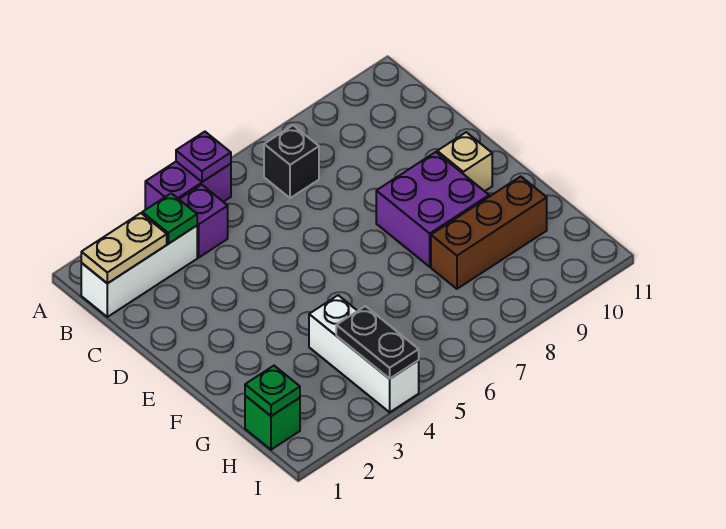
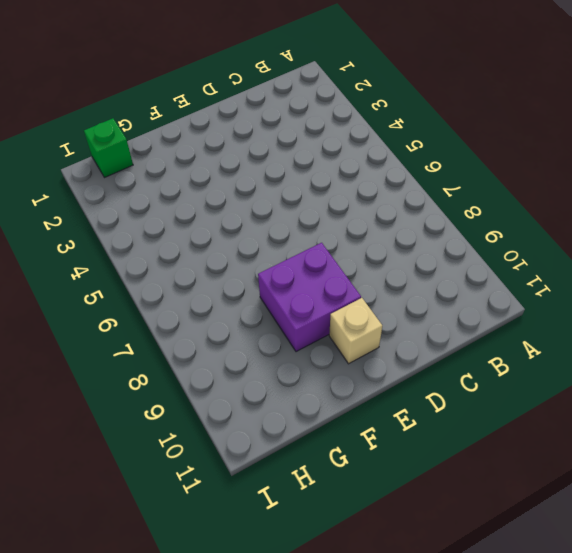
none -> purple 1x2 brick [145,162,231,210]
none -> white 1x3 brick [81,226,197,317]
none -> purple 1x1 brick [179,185,228,257]

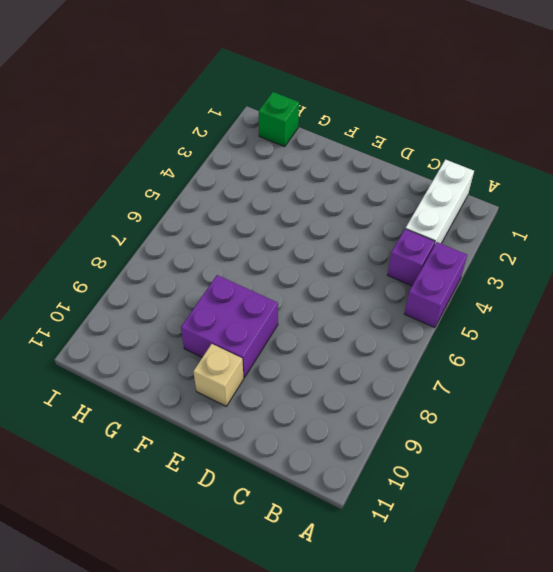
none -> black 1x1 brick [264,125,319,198]
none -> white 1x3 brick [309,295,419,412]
none -> brown 1x3 brick [431,176,547,289]

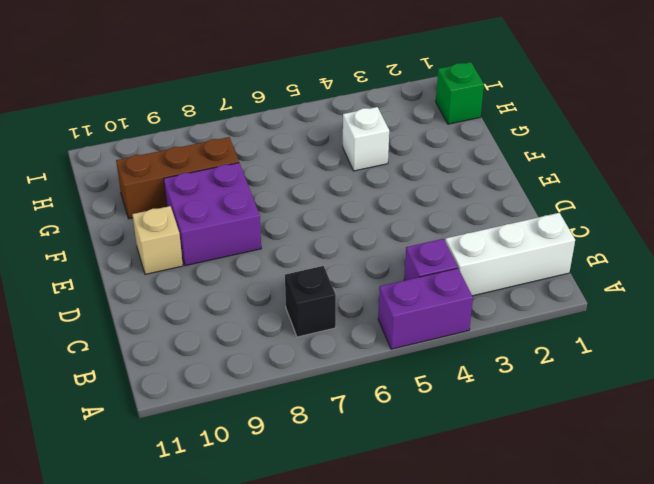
white 1x1 brick [343,107,389,171] -> white 1x3 brick [309,295,419,412]
none -> purple 1x1 plate [176,132,231,182]
none -> tan 1x2 plate [81,213,167,283]
none -> green 1x1 plate [142,193,197,244]

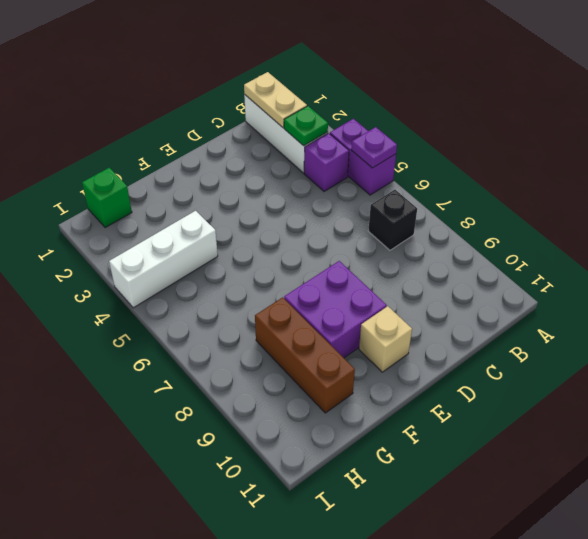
none -> green 1x1 plate [245,366,300,416]
none -> black 1x2 plate [336,306,419,379]

